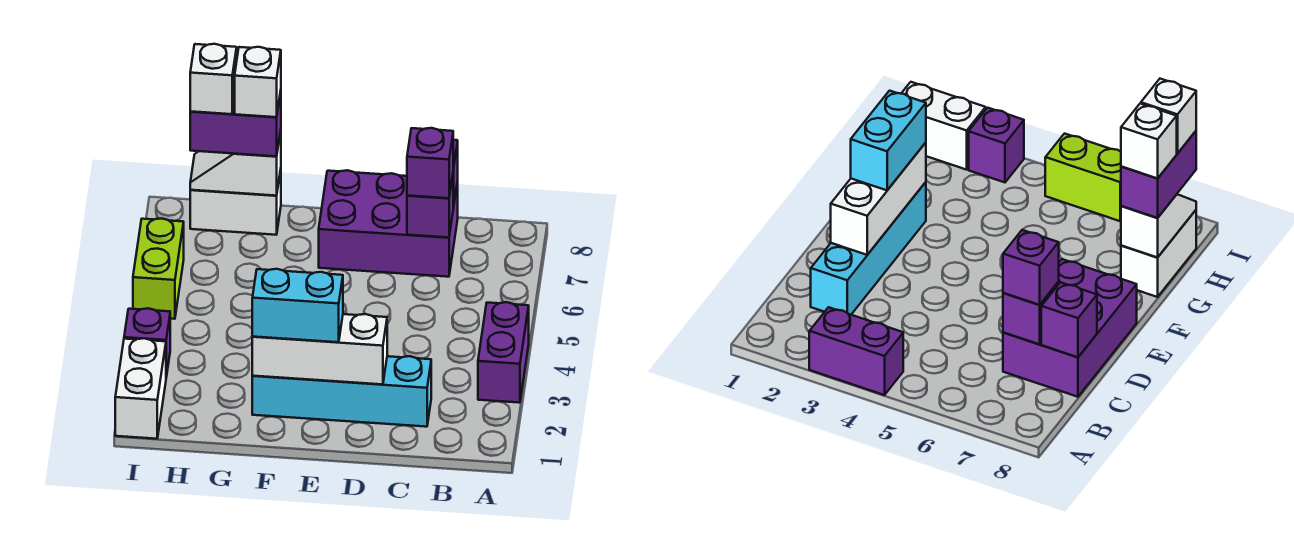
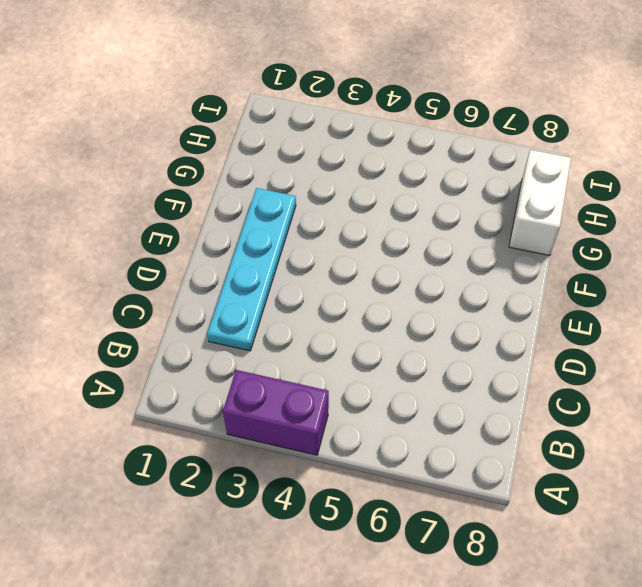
cyan 1x4 plate [207,188,296,351] -> cyan 1x4 brick [252,356,431,427]
none -> purple 2x3 brick [319,170,458,277]
none -> white 1x2 brick [115,338,166,439]
none -> purple 1x1 brick [124,308,170,377]

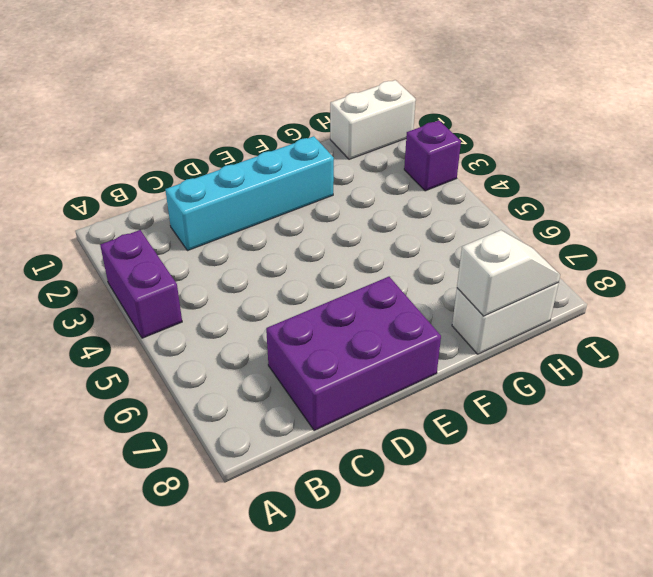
white 1x2 brick [330,80,416,159] -> white 1x2 brick turned to [115,338,166,439]
none -> lime 1x2 brick [133,218,184,319]
none -> purple 1x1 brick [407,176,453,238]
none -> purple 1x1 brick [1041,282,1097,357]

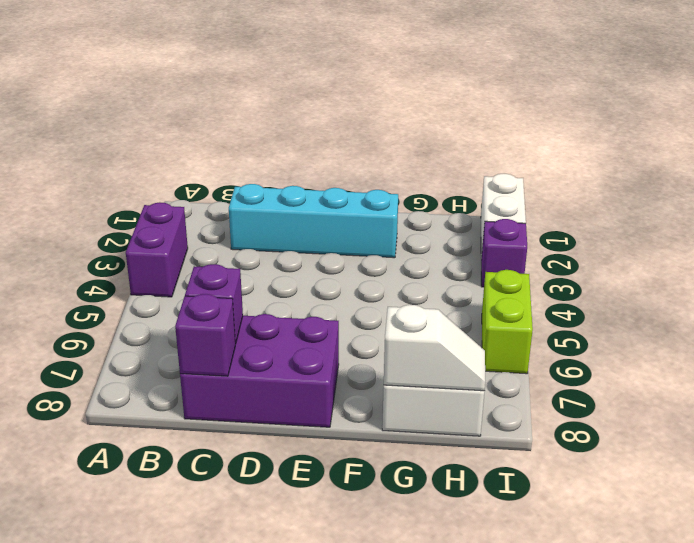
none -> white 1x3 brick [252,314,387,384]
none -> purple 1x1 brick [407,128,453,198]
none -> cyan 1x2 brick [252,269,343,342]

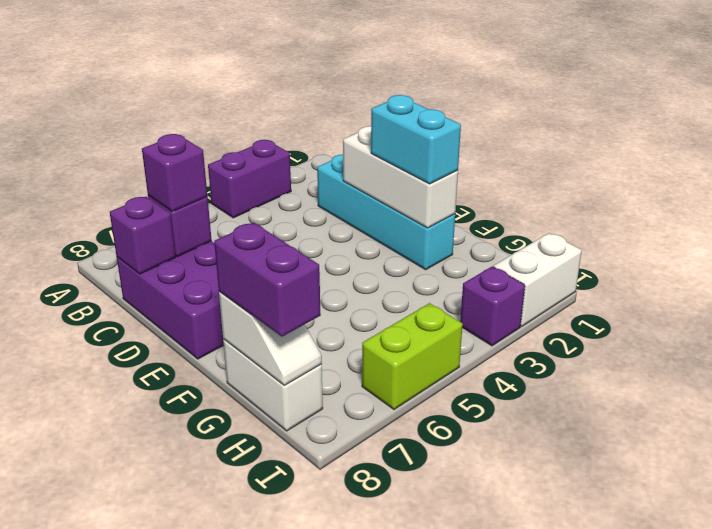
none -> white 1x1 brick [235,47,281,117]
none -> white 1x1 brick [190,44,237,114]

